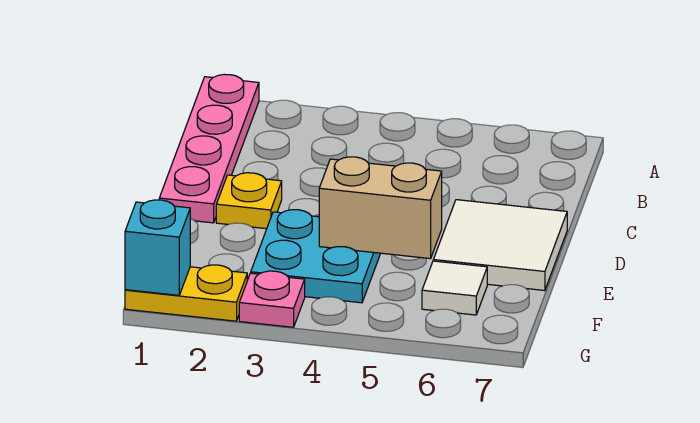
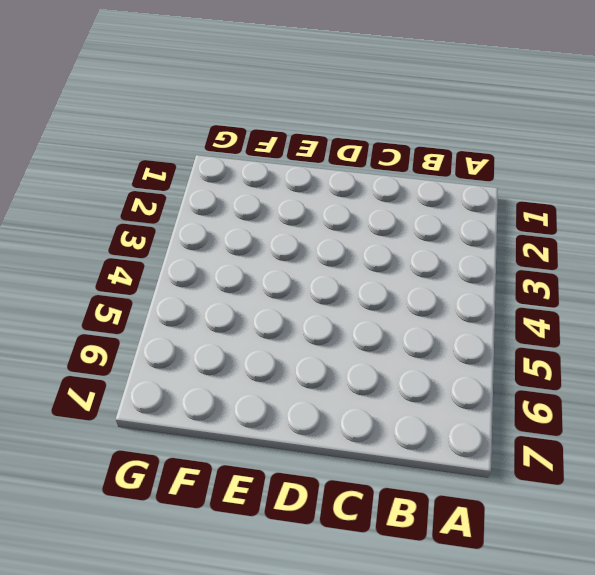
none -> pink 1x4 plate [159,74,259,223]
none -> yellow 1x1 plate [216,173,282,229]

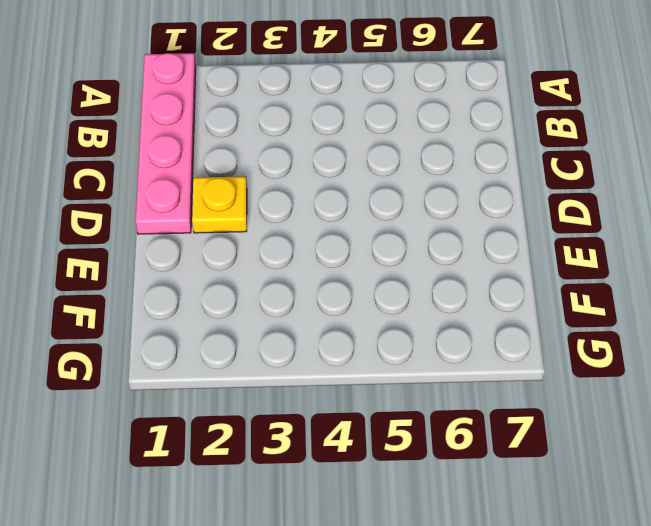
none -> white 2x2 tile [433,200,567,291]
none -> cyan 2x2 plate [251,210,381,303]

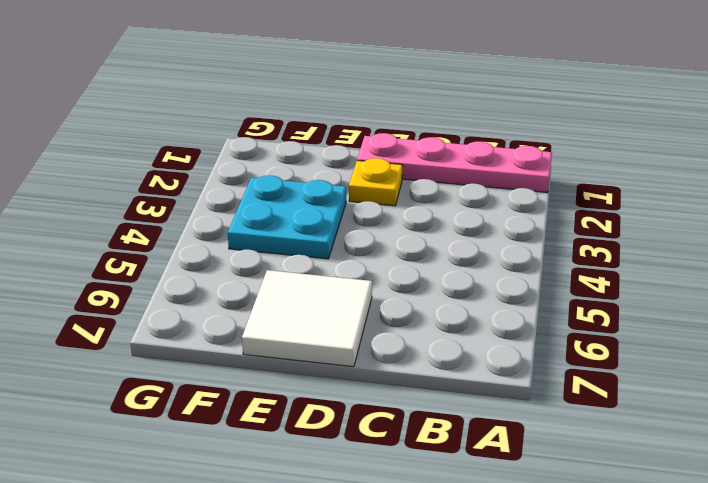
none -> white 1x1 tile [422,261,487,315]
none -> yellow 1x2 plate [125,265,247,321]

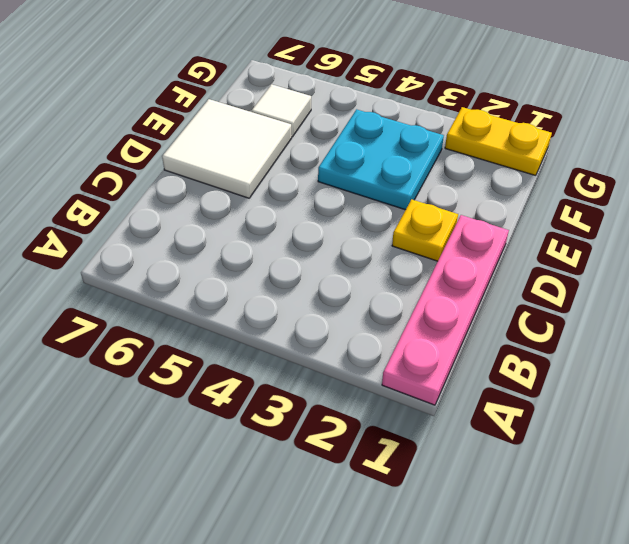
none -> pink 1x1 plate [239,271,305,327]
none -> tan 1x2 brick [319,157,442,259]

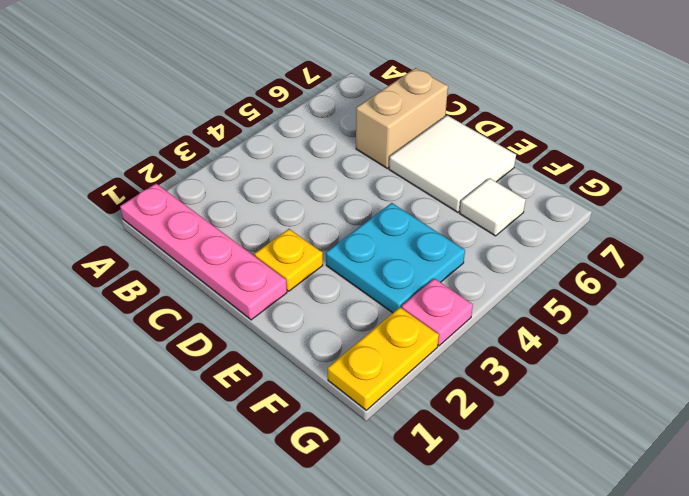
tan 1x2 brick [356,68,448,168] -> tan 1x2 brick moved to [319,157,442,259]
none -> cyan 1x1 brick [125,200,190,295]

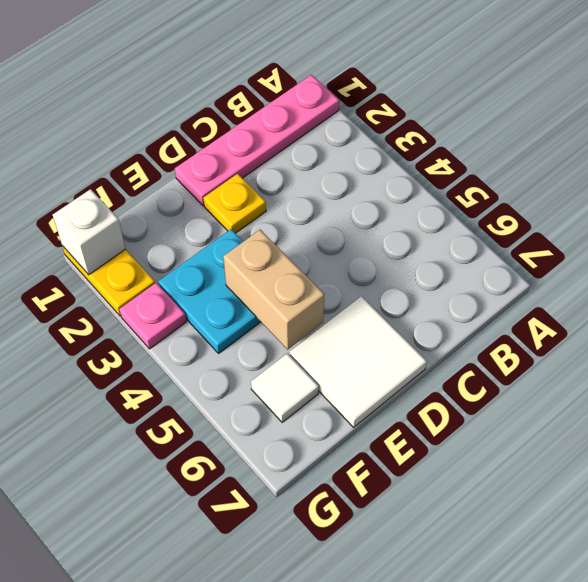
white 1x1 brick [53,189,125,275] -> cyan 1x1 brick [125,200,190,295]

